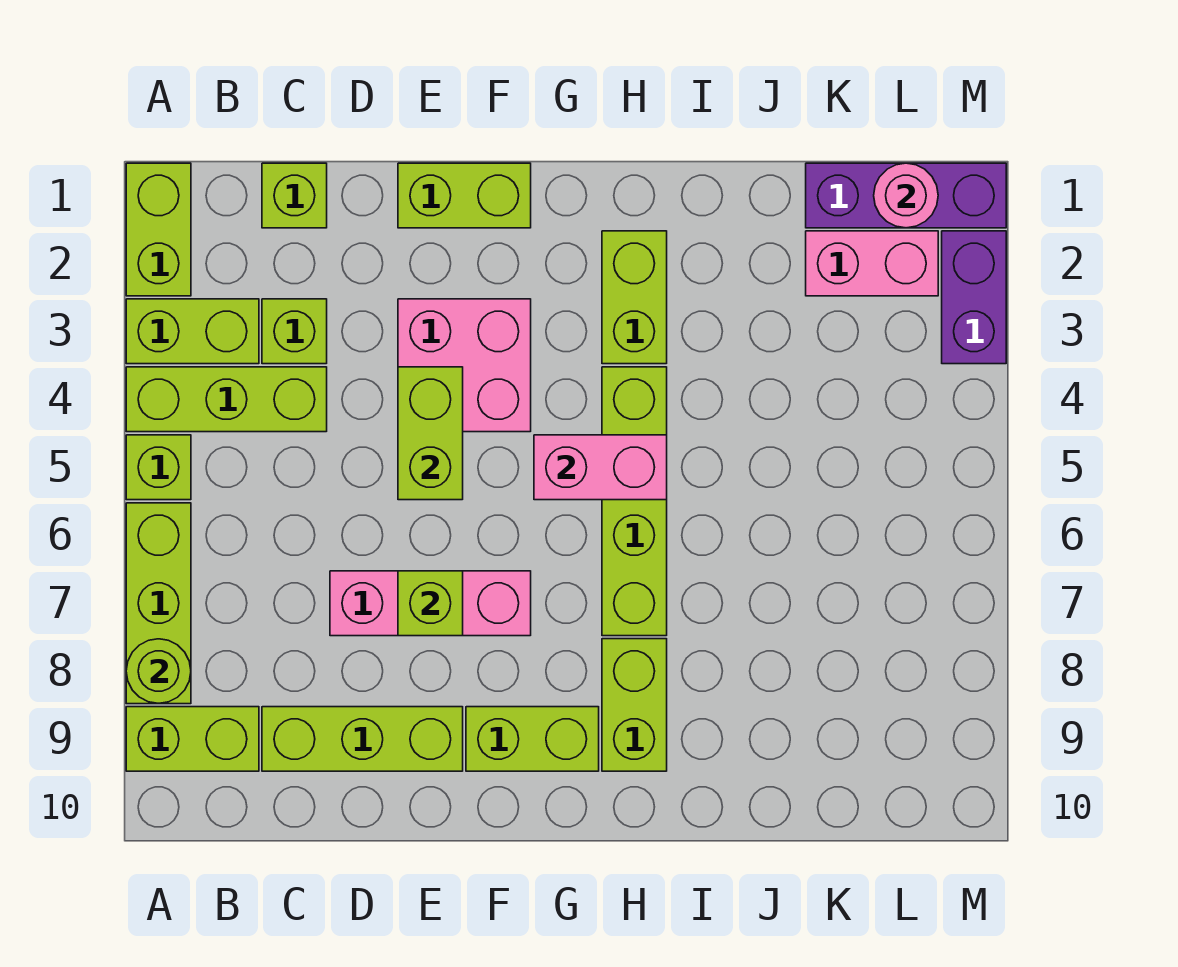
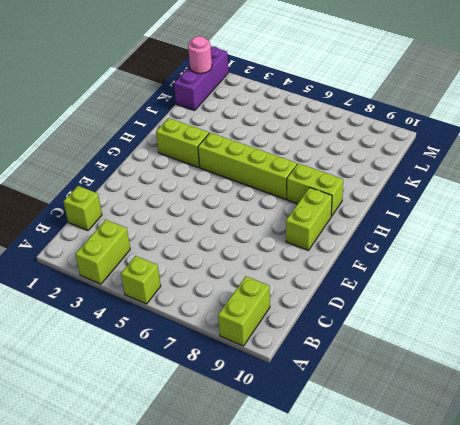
none -> lime 1x2 brick [126,163,191,296]
none -> lime 1x3 brick [126,367,327,432]
none -> lime 1x3 brick [126,503,191,704]

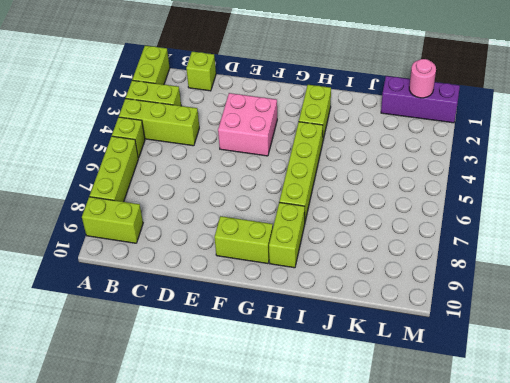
none -> lime 1x1 brick [262,299,327,364]
none -> lime 1x3 brick [262,707,463,771]
none -> pink 1x3 brick [330,571,531,636]

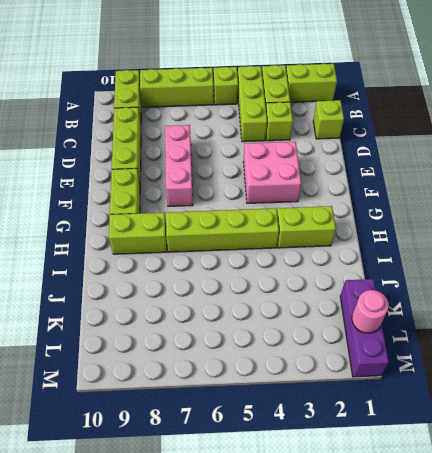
none -> lime 1x2 brick [398,163,531,228]
none -> pink 1x2 brick [806,231,938,296]
none -> purple 1x2 brick [942,231,1006,364]

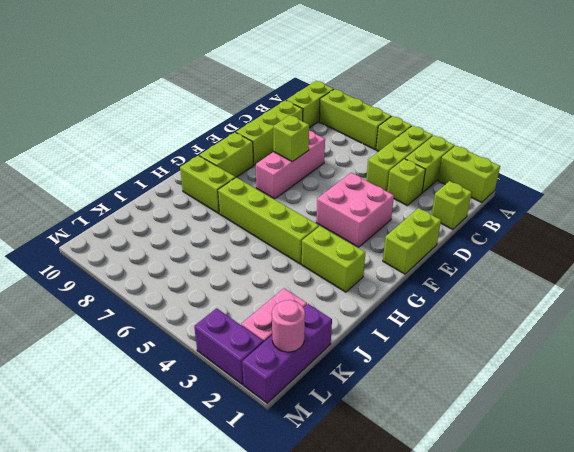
none -> lime 1x1 round brick [126,639,191,703]
none -> lime 1x2 brick [398,367,463,500]
none -> pink 1x2 brick [534,435,667,500]

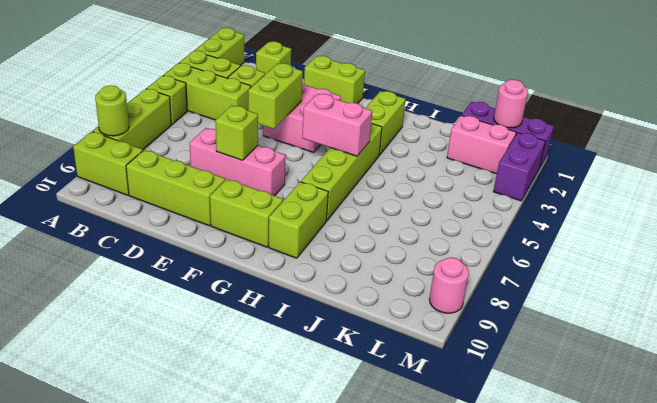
pink 1x1 round brick [429,257,469,313] -> none

